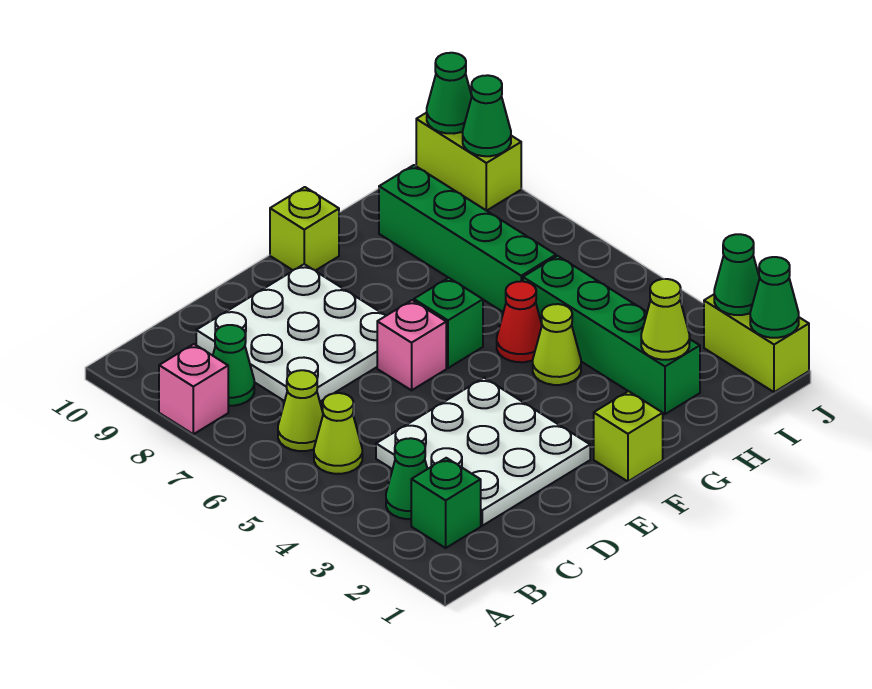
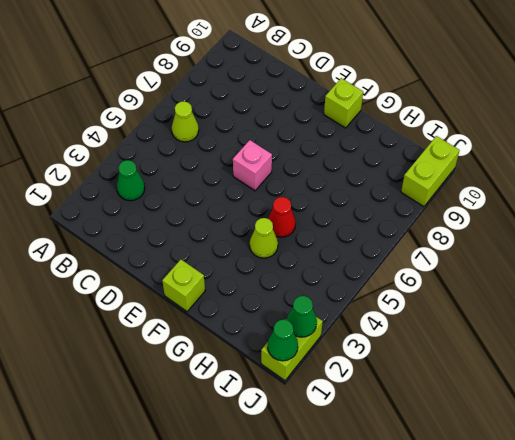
none -> pink 1x1 brick [159,344,228,434]
none -> green 1x1 brick [411,458,481,548]
none -> lime 1x1 cone [314,393,362,474]

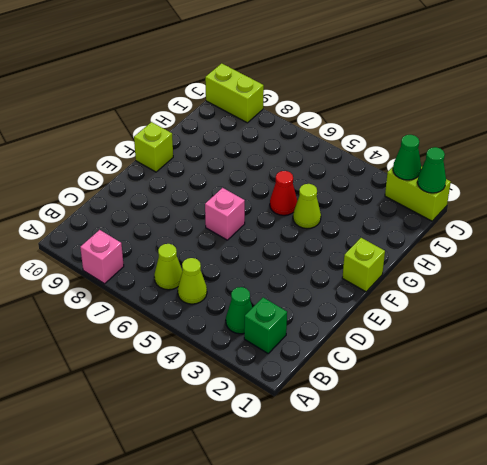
none -> green 1x1 cone [213,325,254,406]
none -> white 3x3 plate [376,378,590,526]
none -> white 3x3 plate [196,264,386,402]

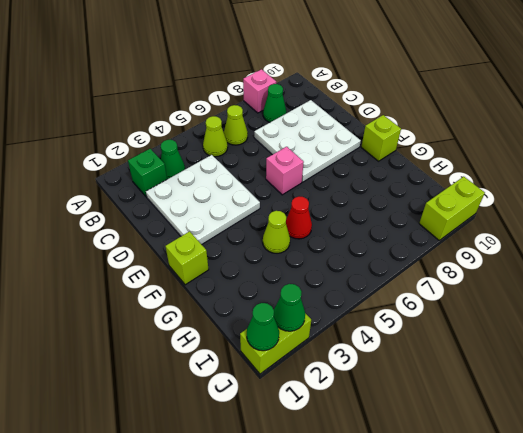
none -> green 1x1 brick [414,278,483,368]
none -> green 1x4 brick [523,256,700,414]
none -> green 1x4 brick [379,165,556,312]

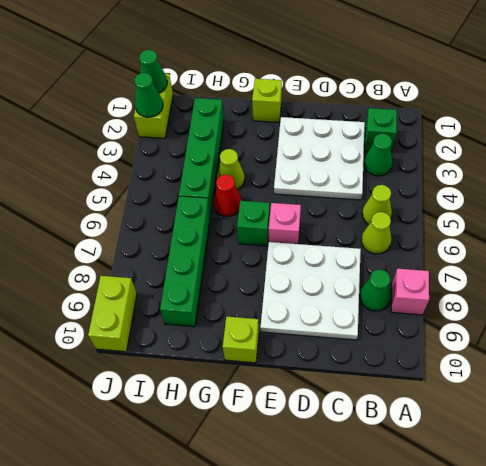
none -> lime 1x1 cone [641,279,690,360]
none -> green 1x1 cone [463,75,511,156]
none -> green 1x1 cone [427,53,472,134]

